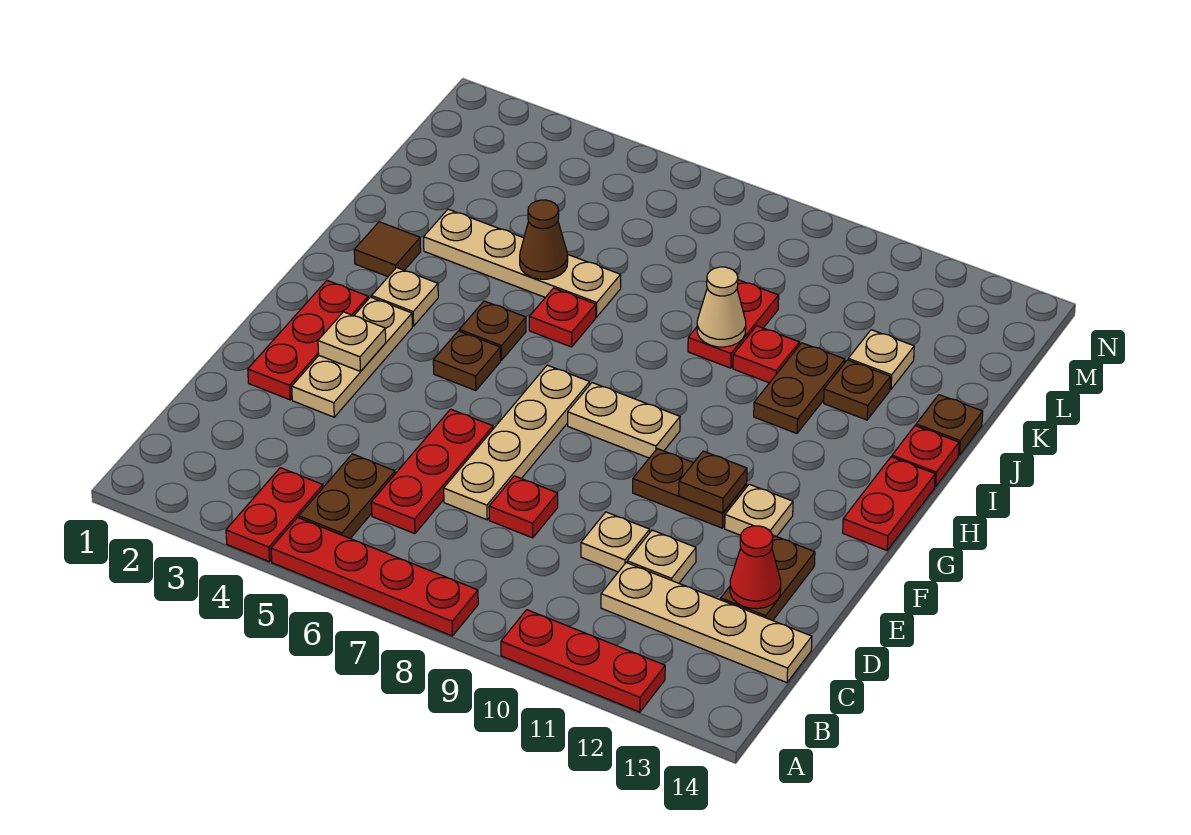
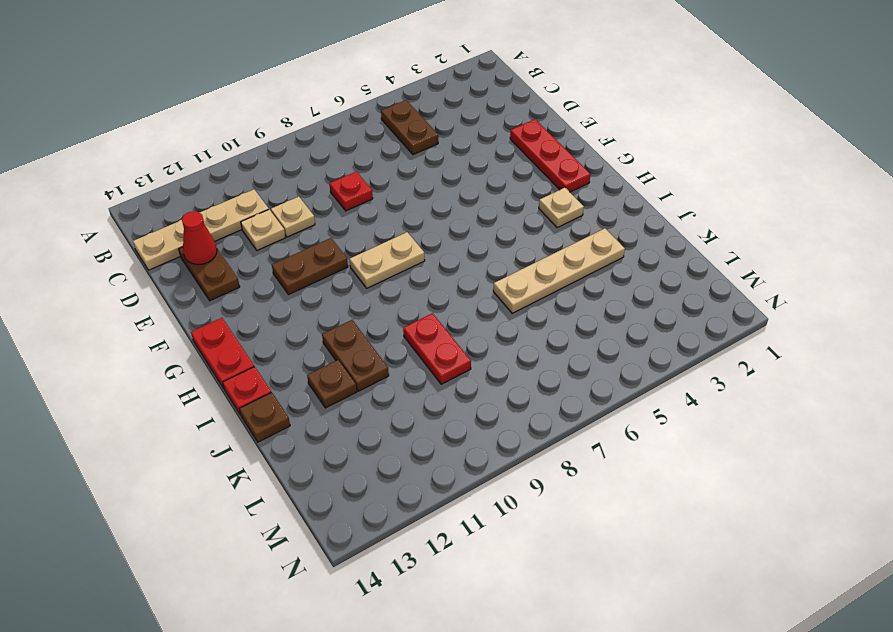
none -> red 1x2 plate [226,468,323,562]
none -> red 1x4 plate [271,517,478,636]
none -> red 1x3 plate [501,610,665,712]
none -> red 1x3 plate [371,409,493,534]

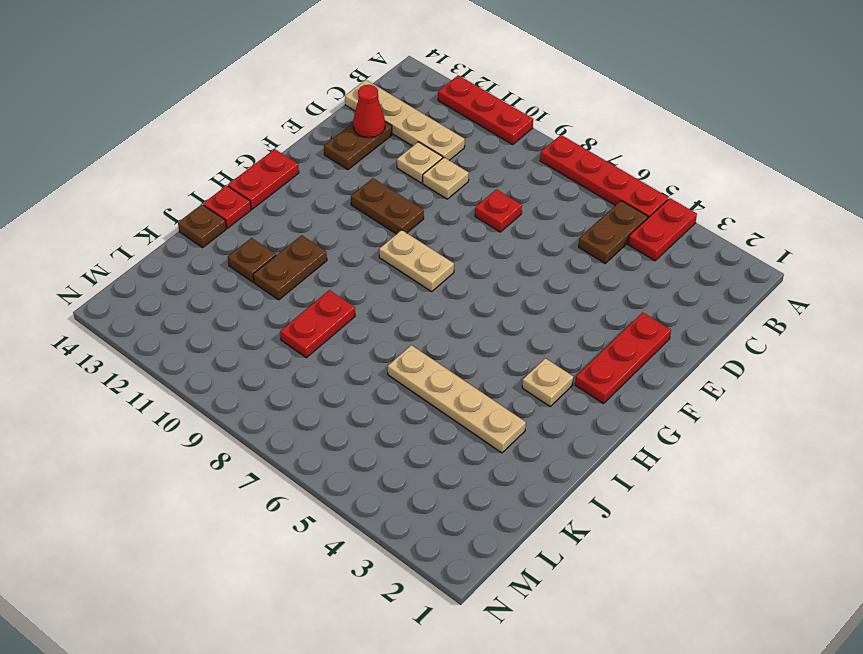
none -> red 1x3 plate [371,409,493,534]
none -> tan 1x4 plate [444,365,590,520]
none -> tan 1x3 plate [292,297,412,417]
none -> tan 1x1 plate [725,484,793,537]

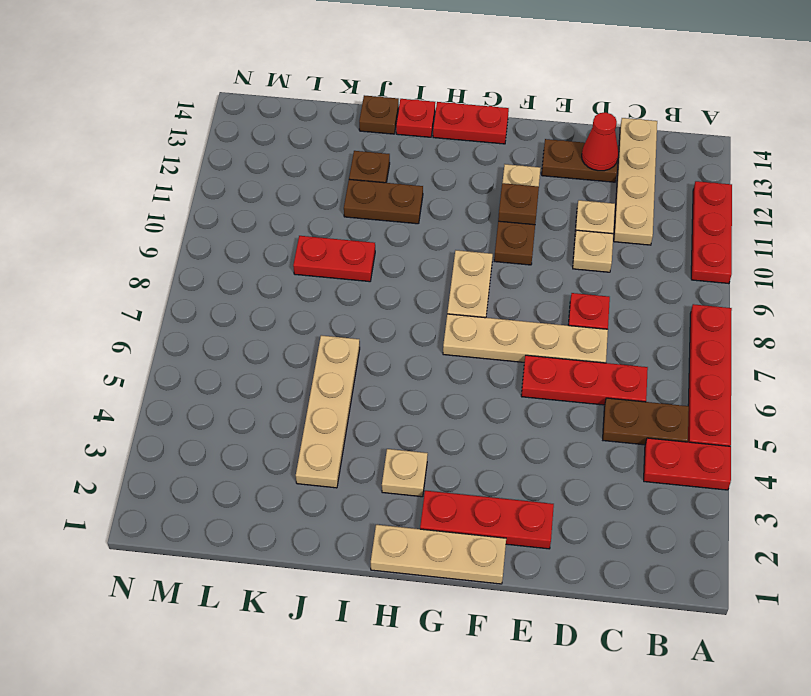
tan 1x3 plate [371,525,506,584] -> tan 1x3 plate moved to [292,297,412,417]
none -> brown 1x1 plate [433,331,501,391]
none -> brown 1x1 plate [459,301,526,360]
none -> brown 1x1 tile [354,222,421,277]
none -> red 1x1 plate [529,288,596,347]

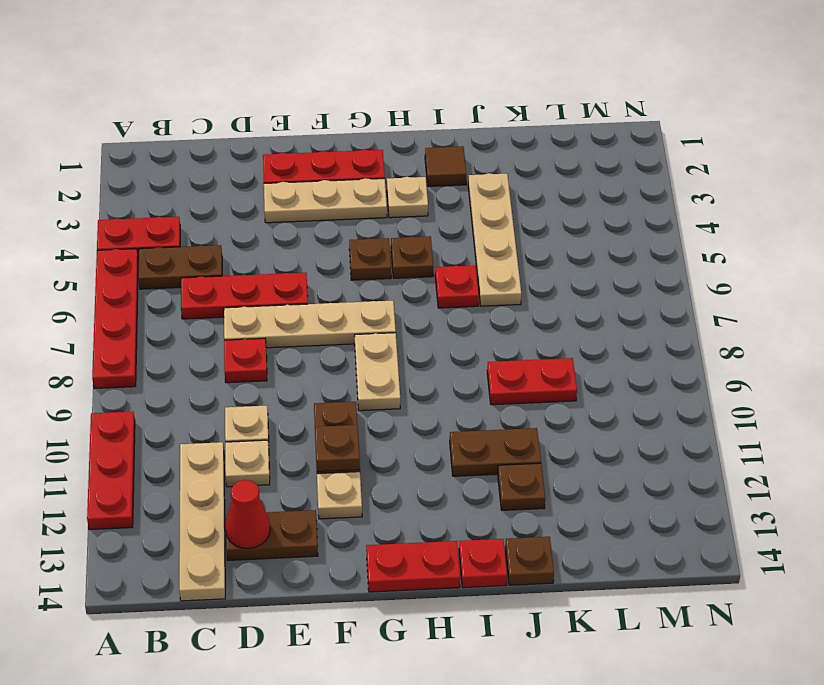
none -> red 1x1 plate [733,326,800,383]
none -> tan 1x1 plate [848,330,914,389]
none -> tan 1x1 plate [318,312,386,371]
none -> brown 1x1 cone [520,200,568,279]

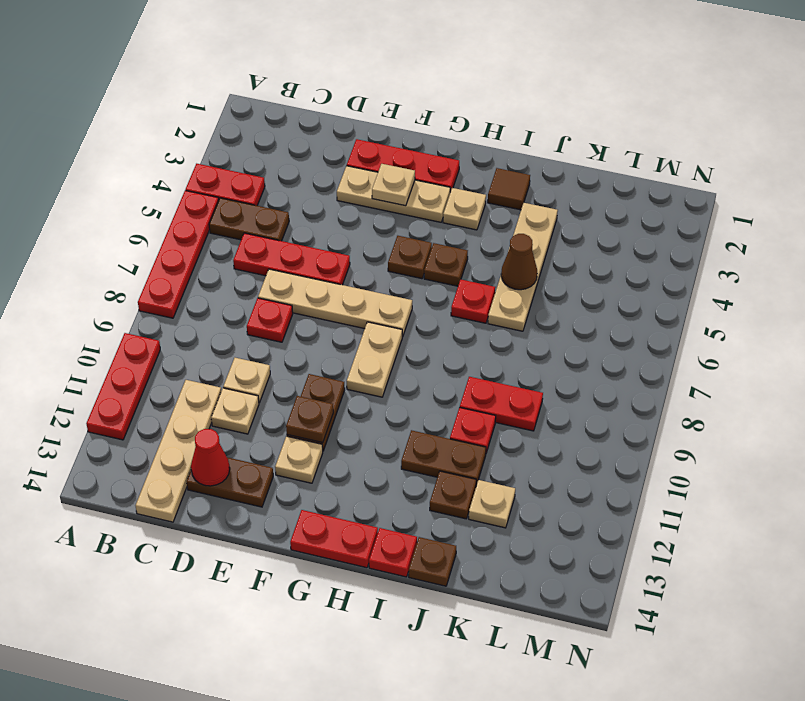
none -> tan 1x1 cone [697,267,746,347]

